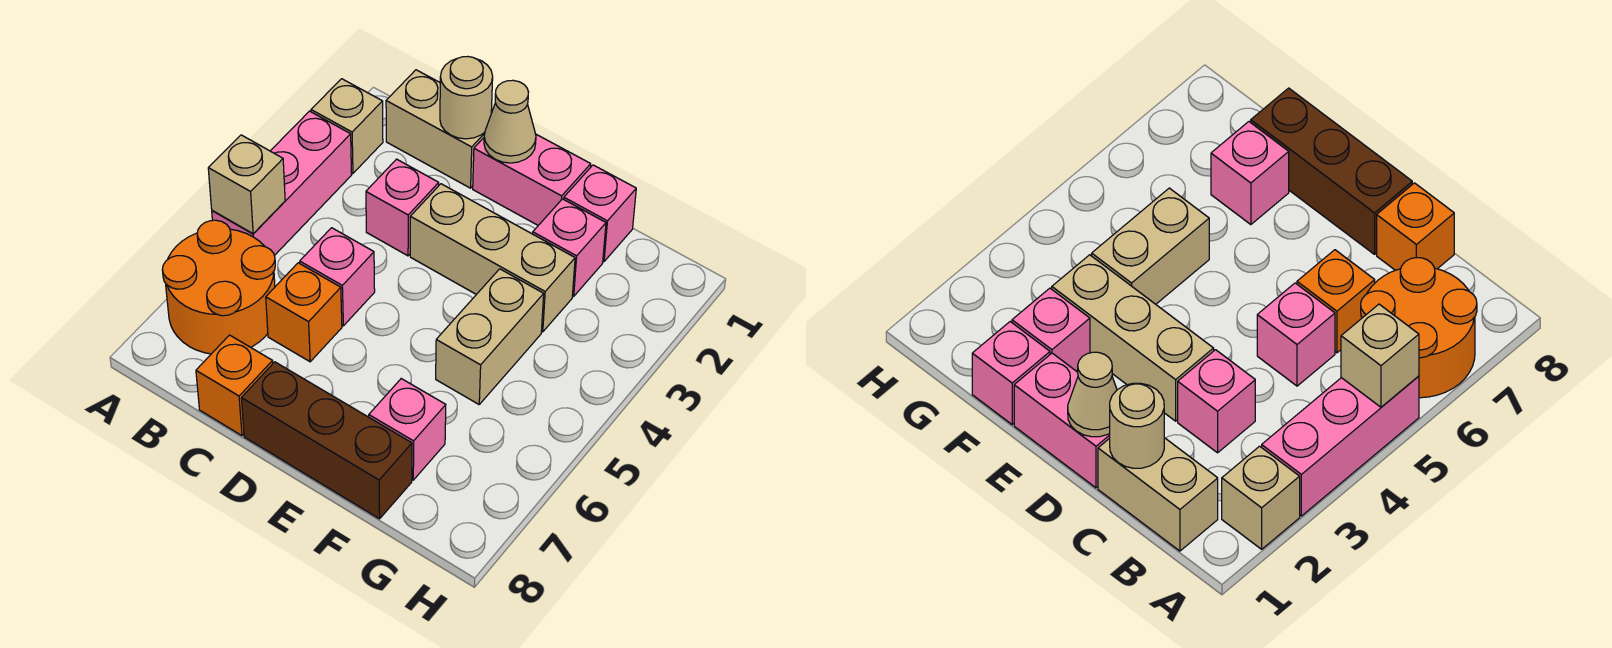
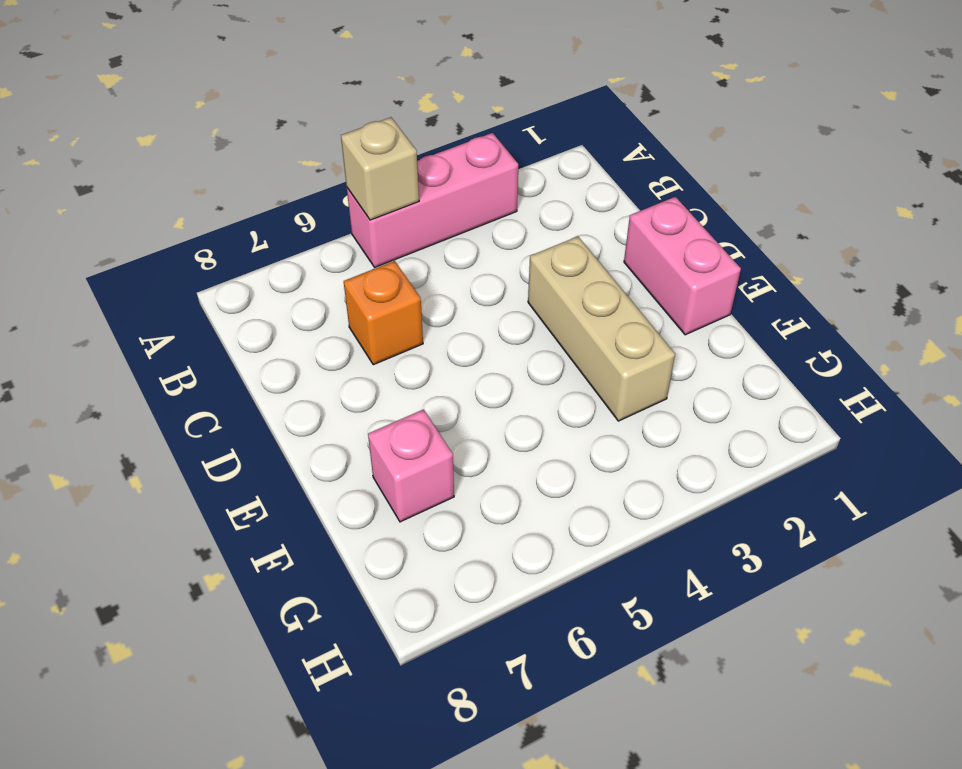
none -> tan 1x1 brick [311,79,383,173]
none -> orange 2x2 round brick [162,220,275,354]
none -> tan 1x2 brick [386,70,492,188]

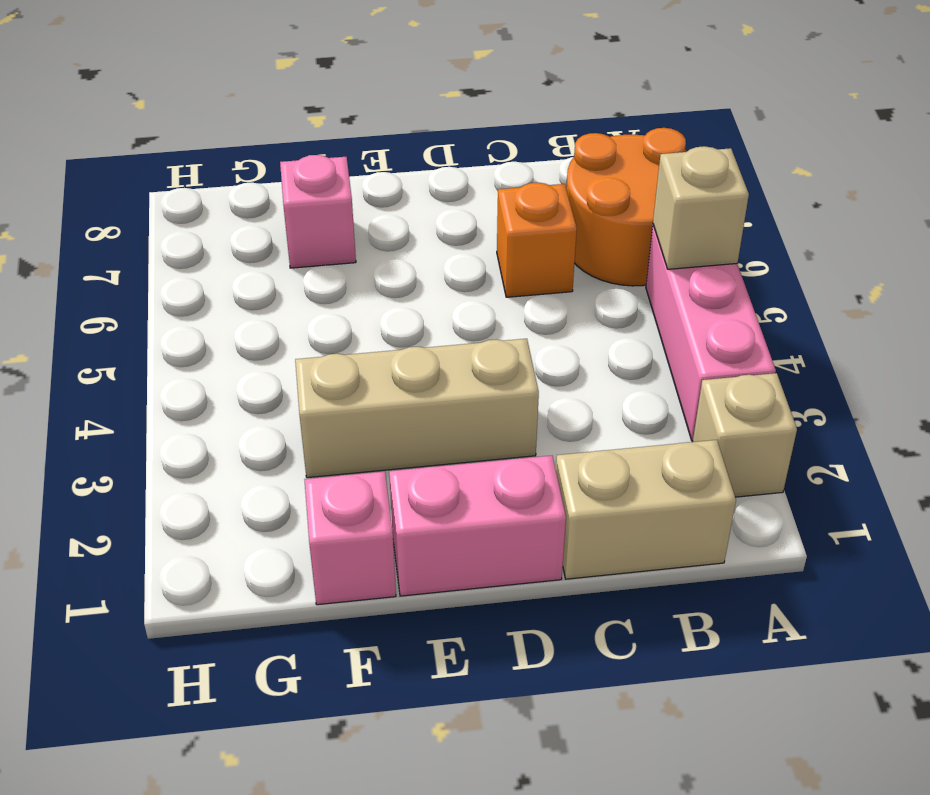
none -> pink 1x1 brick [366,159,439,256]
none -> pink 1x1 brick [300,228,375,326]
none -> orange 1x1 brick [196,335,273,436]

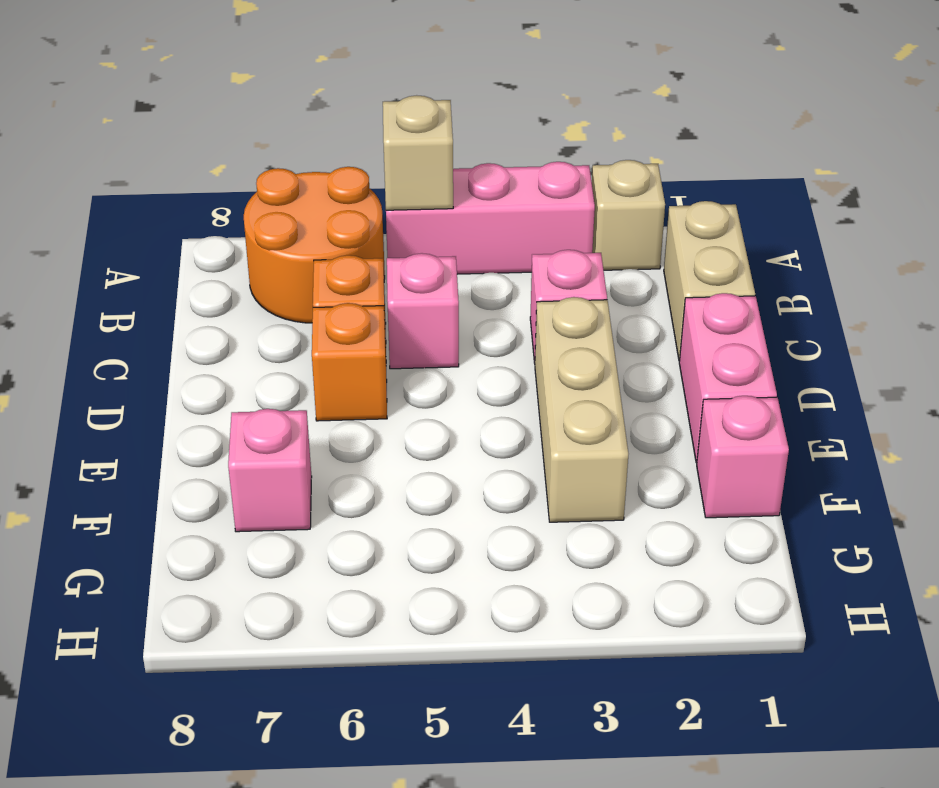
orange 1x1 brick [312,303,387,421] -> orange 1x1 brick moved to [196,335,273,436]
none -> brown 1x3 brick [241,362,412,519]
none -> pink 1x1 brick [533,199,606,296]
none -> tan 1x2 brick [436,269,544,404]

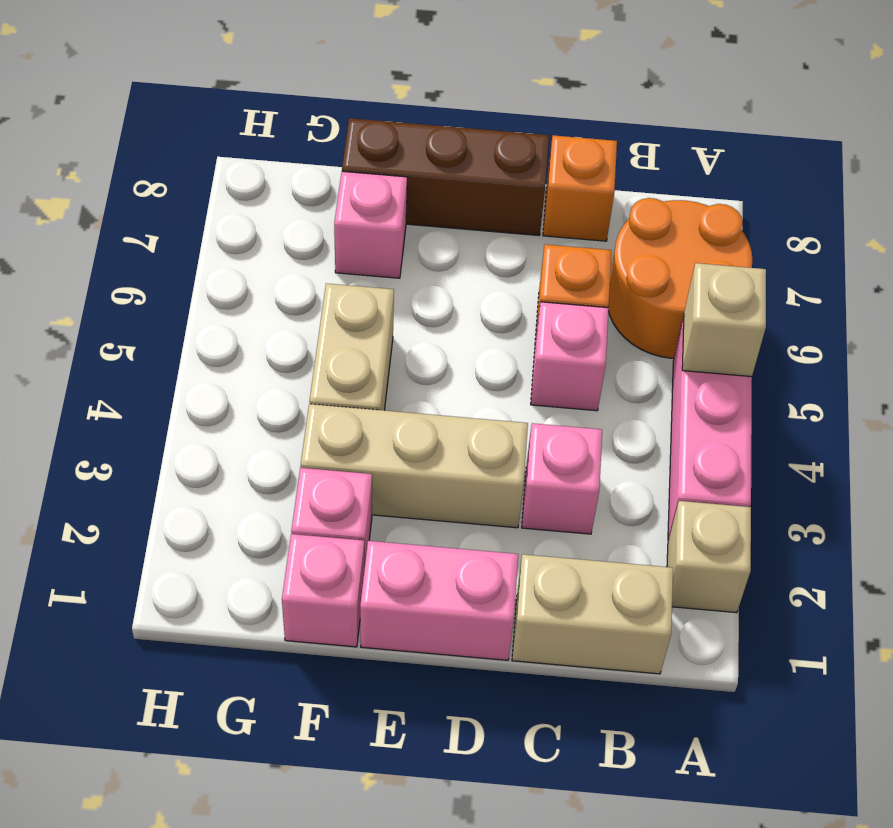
none -> tan 1x1 round brick [440,57,493,139]
none -> tan 1x1 cone [484,80,536,163]

